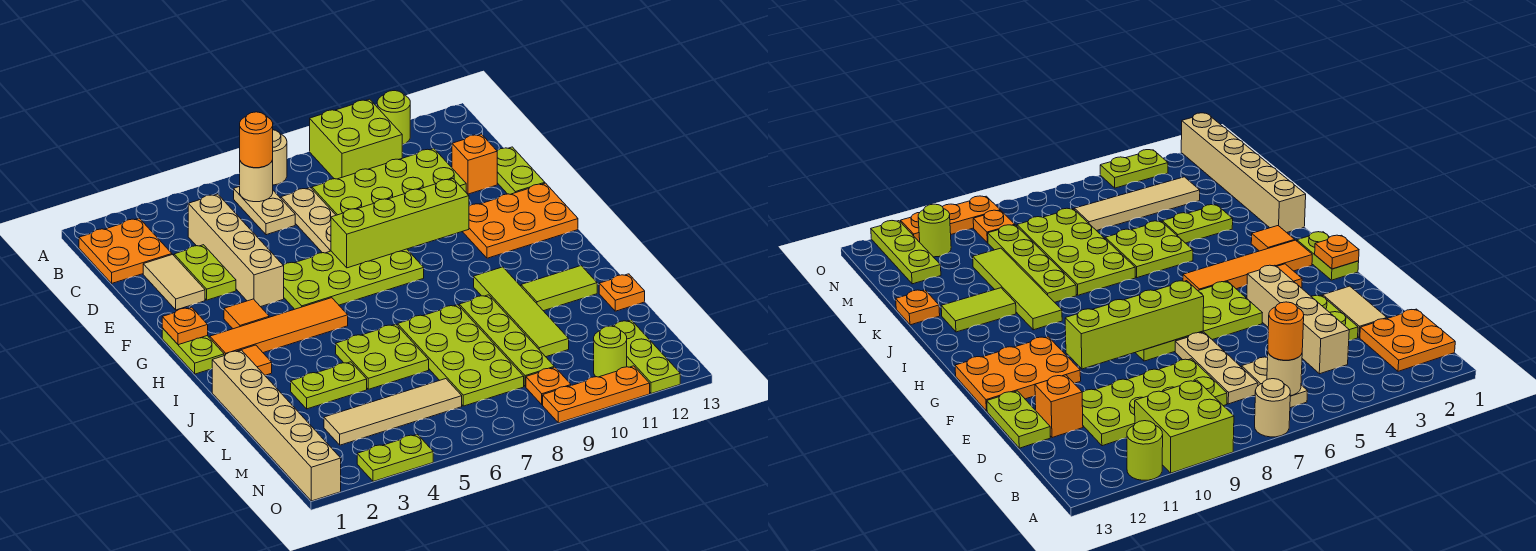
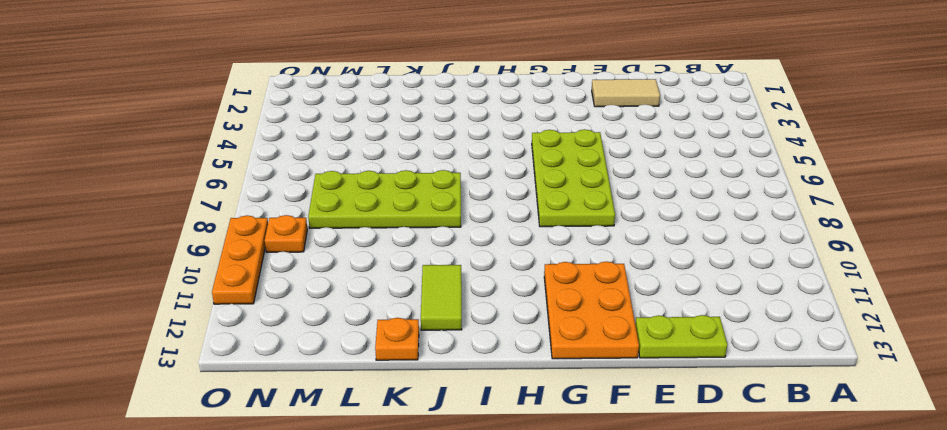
none -> tan 1x1 round brick [273,130,287,185]
none -> lime 2x2 brick [310,99,402,179]
none -> lime 1x1 round brick [377,91,410,145]
none -> orange 2x2 plate [79,218,172,283]

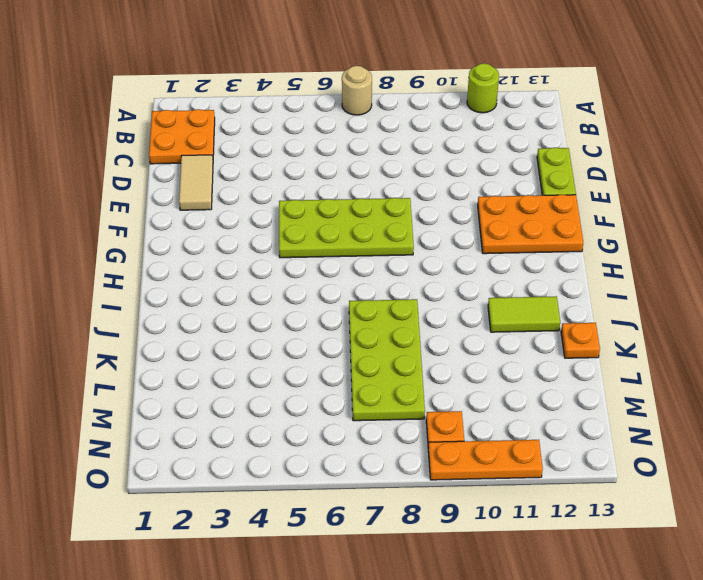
none -> lime 2x2 brick [310,99,402,179]
none -> tan 1x2 plate [234,186,295,235]
none -> tan 1x4 brick [188,194,284,307]
none -> tan 1x3 plate [281,188,336,253]

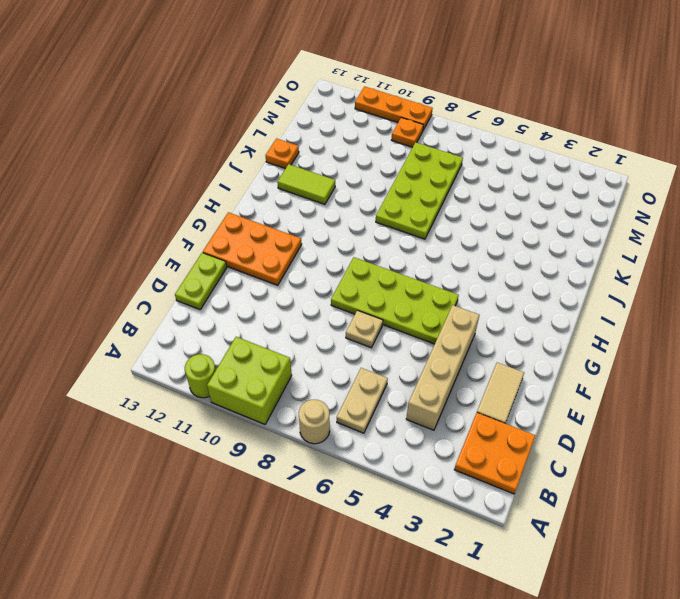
tan 1x1 plate [346,310,383,348] -> tan 1x3 plate [281,188,336,253]
none -> lime 2x4 plate [312,149,466,215]
none -> lime 1x2 plate [174,245,236,300]
none -> orange 1x1 brick [452,134,497,194]
none -> lime 1x2 plate [162,328,224,374]

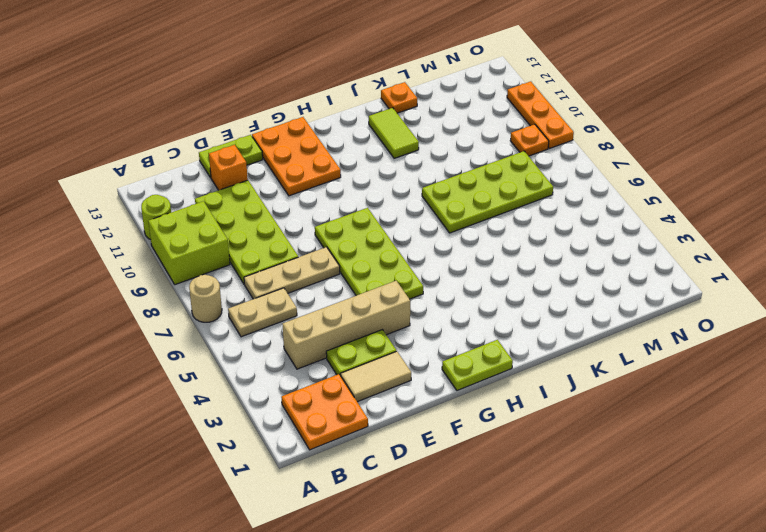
none -> orange 1x1 tile [224,299,269,329]
none -> orange 1x4 tile [210,298,348,356]
none -> orange 1x1 tile [237,345,272,375]
none -> lime 1x4 tile [474,267,569,357]

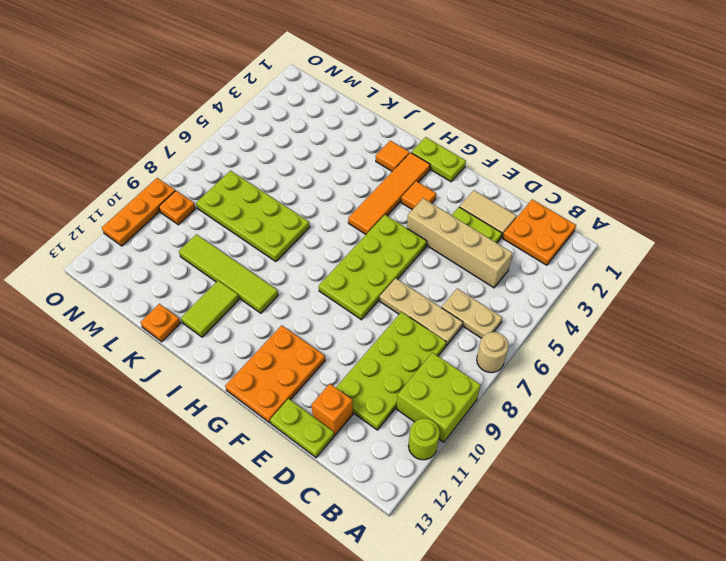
none -> tan 1x6 brick [212,350,341,501]
none -> lime 2x2 plate [336,324,429,389]
none -> lime 1x4 plate [459,295,554,387]
none -> lime 1x2 plate [291,362,367,409]

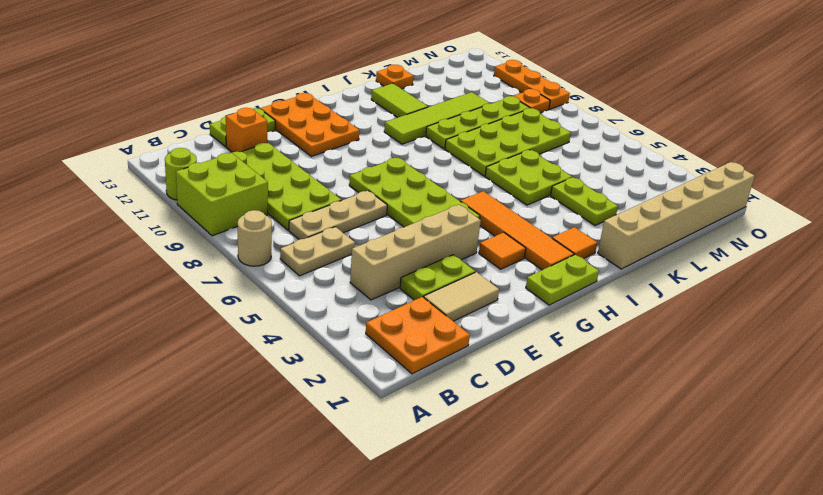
none -> tan 1x4 tile [324,379,462,445]
none -> lime 1x3 plate [613,320,680,394]
none -> lime 1x1 round brick [594,326,627,377]
none -> lime 1x2 plate [357,434,433,481]

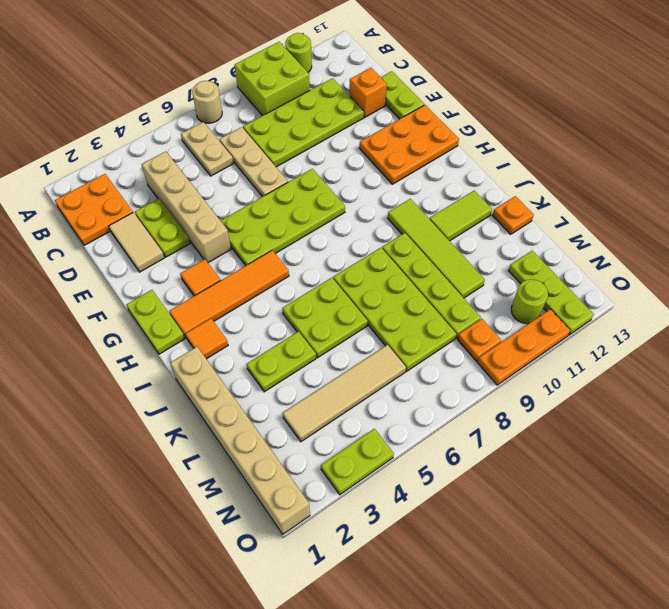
none -> tan 1x1 round brick [240,160,273,202]
none -> lime 1x4 brick [331,179,469,268]
none -> orange 1x1 plate [162,307,208,345]
none -> orange 1x1 round brick [240,112,273,168]

